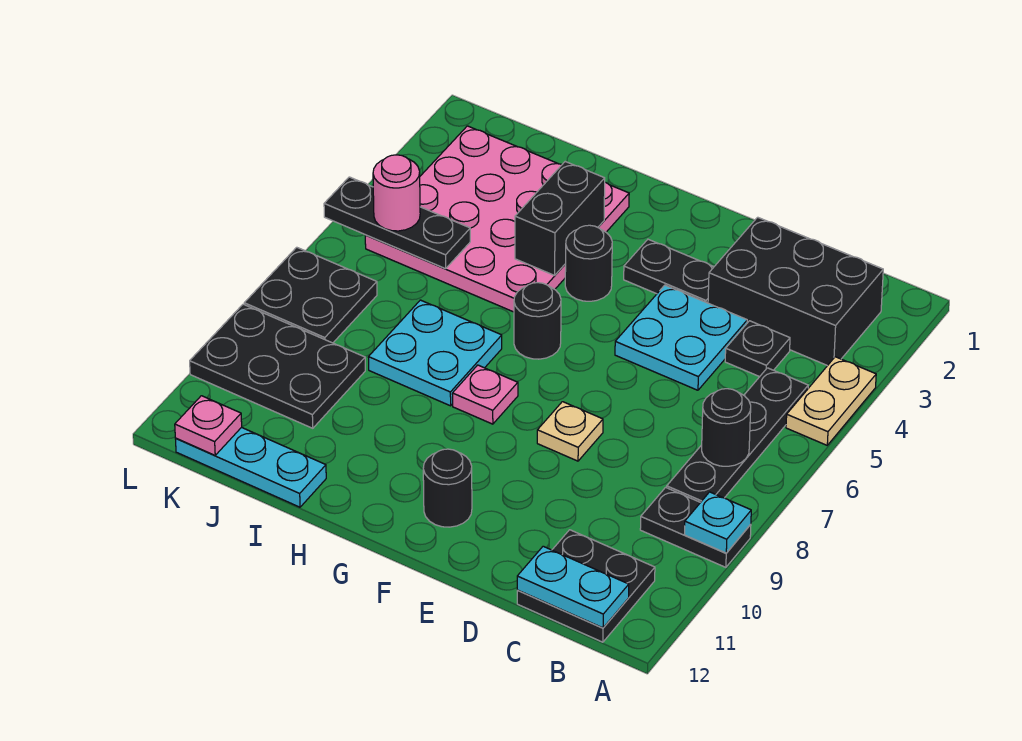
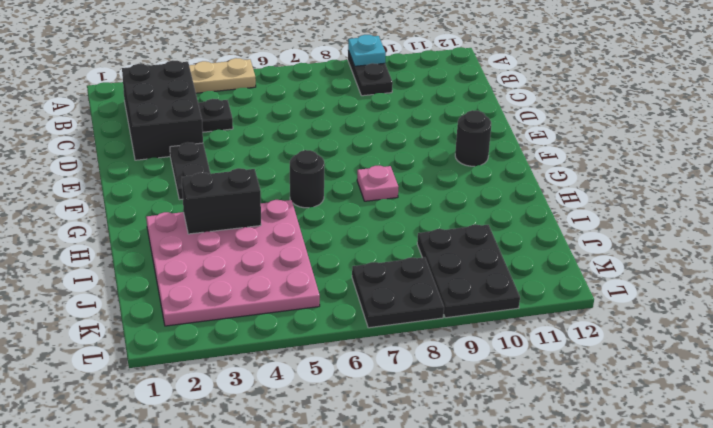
none -> black 1x4 plate [667,368,808,502]
none -> black 2x2 plate [517,530,655,642]
none -> cyan 2x2 plate [615,285,747,390]

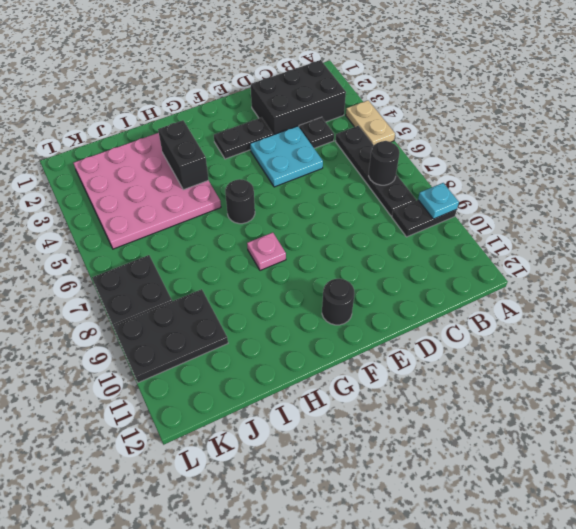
none -> black 2x2 plate [517,530,655,642]
none -> tan 1x1 plate [537,402,603,461]
none -> black 1x1 round brick [565,225,612,301]

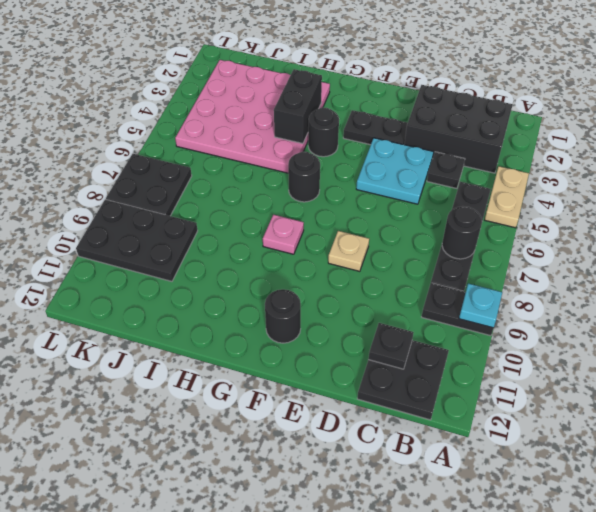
black 1x1 plate [368,323,414,369] -> none
none -> cyan 2x2 plate [368,300,502,406]
none -> cyan 1x3 plate [176,427,326,507]
none -> cyan 1x2 plate [517,546,629,628]

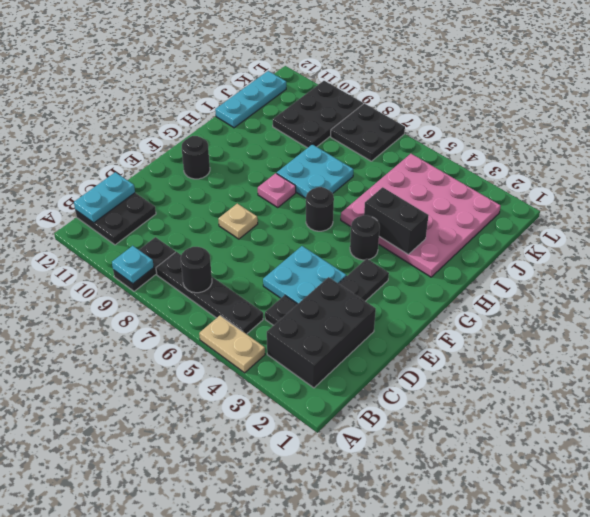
none -> black 1x3 plate [324,177,470,269]
none -> pink 1x1 plate [175,396,242,455]
none -> pink 1x1 round brick [373,155,420,231]

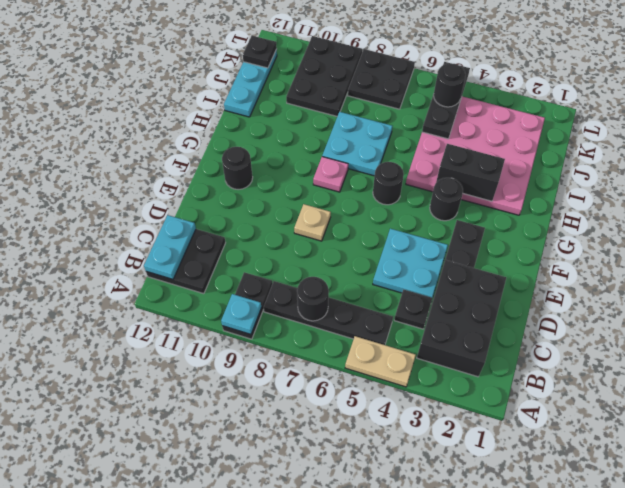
black 1x1 round brick [434,63,466,107] -> pink 1x1 round brick [373,155,420,231]
black 1x1 plate [243,36,277,68] -> pink 1x1 plate [175,396,242,455]

